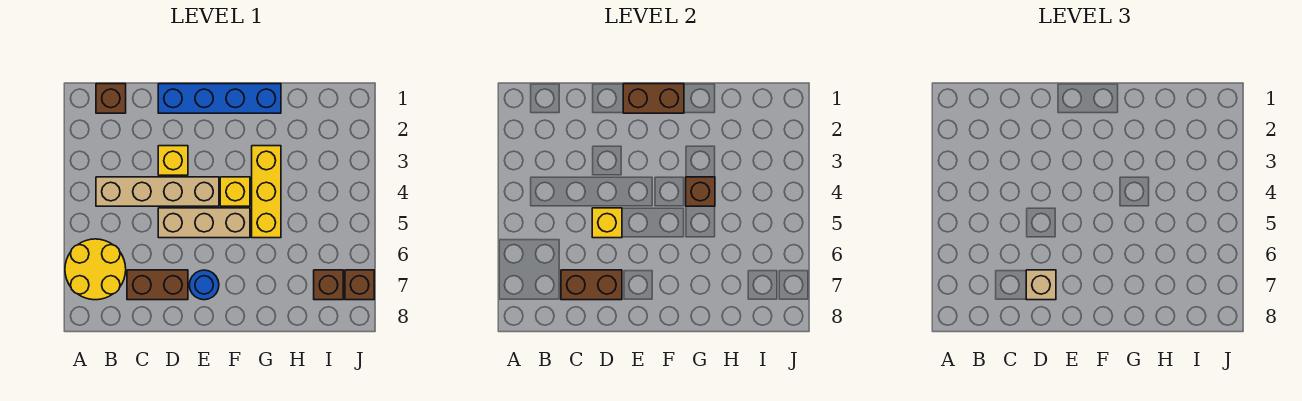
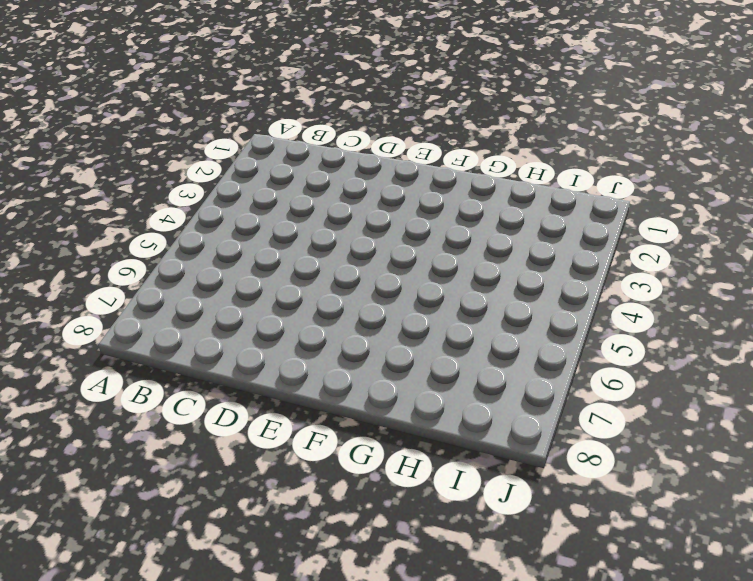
none -> yellow 2x2 round brick [65,239,126,300]
none -> brown 1x1 brick [96,84,126,113]
none -> tan 1x4 brick [96,177,219,206]

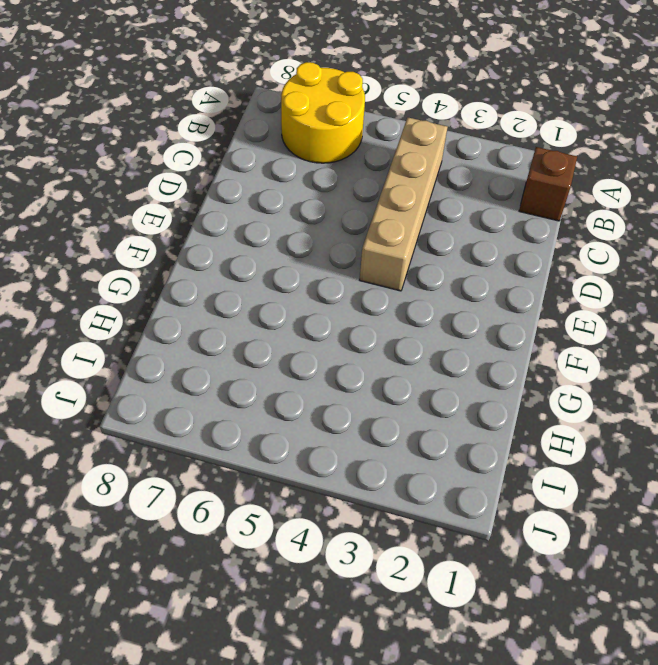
none -> brown 1x2 brick [127,270,188,300]
none -> blue 1x4 brick [158,84,281,113]
none -> yellow 1x1 brick [158,146,188,175]

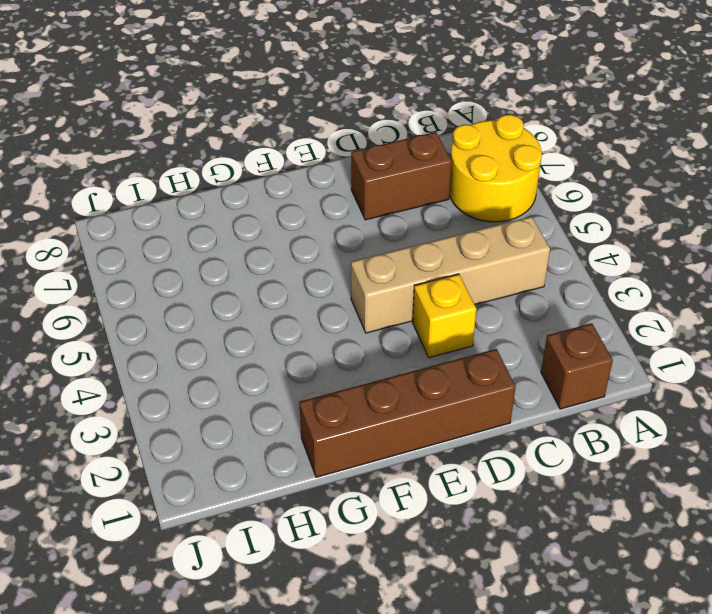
brown 1x4 brick [299,349,516,477] -> blue 1x4 brick [158,84,281,113]
none -> tan 1x3 brick [158,208,250,238]
none -> blue 1x1 round brick [189,270,219,300]
none -> yellow 1x1 brick [220,177,250,206]

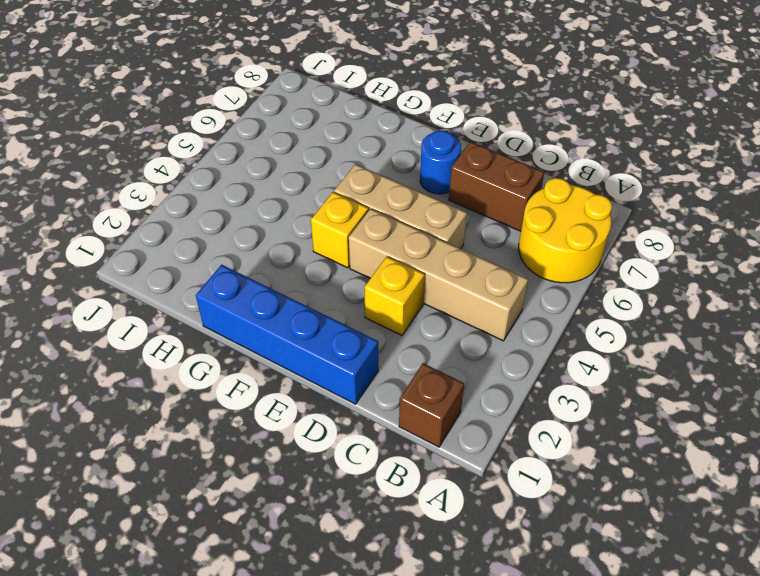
none -> yellow 1x3 brick [252,146,281,238]
none -> brown 1x1 brick [314,270,343,300]
none -> brown 1x1 brick [345,270,374,300]

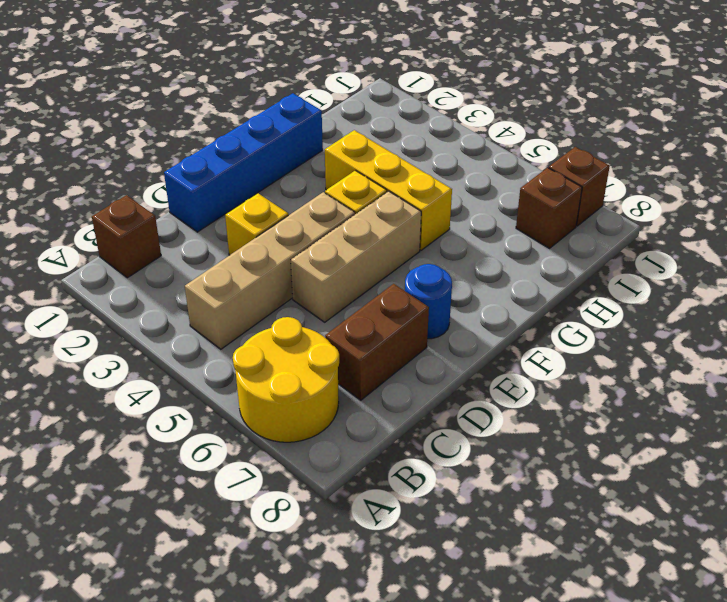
none -> brown 1x2 brick [561,270,622,300]
none -> yellow 1x1 brick [592,208,622,238]
none -> brown 1x2 brick [623,84,684,113]

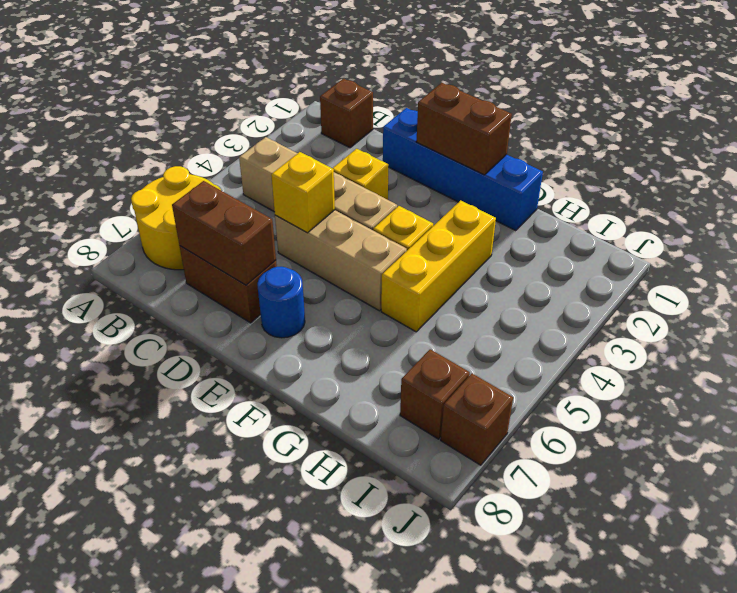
none -> brown 1x1 brick [686,177,715,206]
none -> tan 1x1 brick [1026,270,1056,300]

